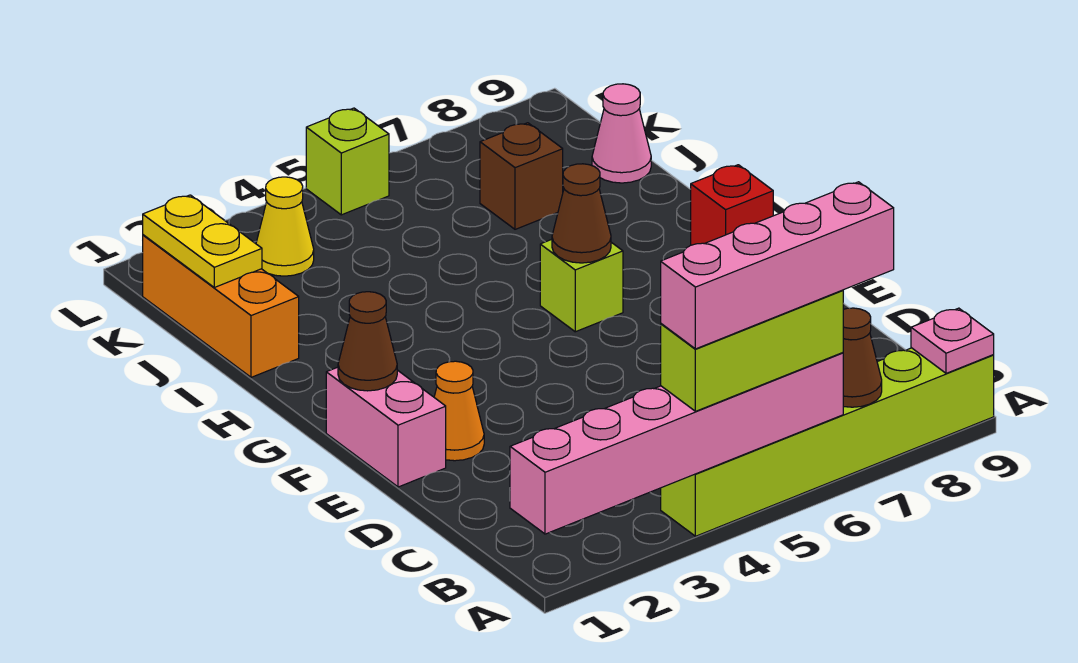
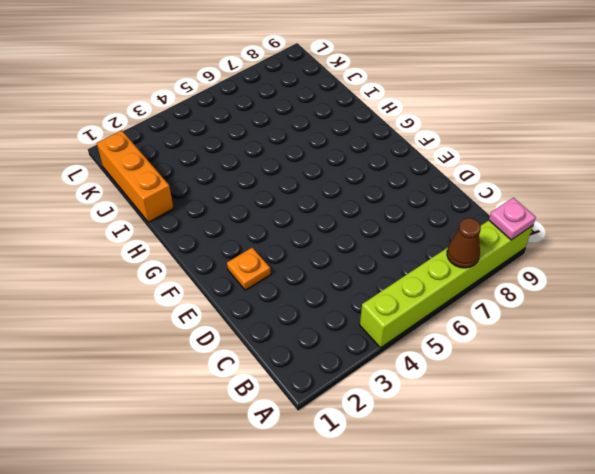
orange 1x1 plate [227,248,271,290] -> orange 1x1 cone [434,361,484,461]
none -> pink 1x2 brick [326,367,446,487]
none -> lime 1x1 brick [540,239,623,332]
none -> red 1x1 brick [691,165,773,245]

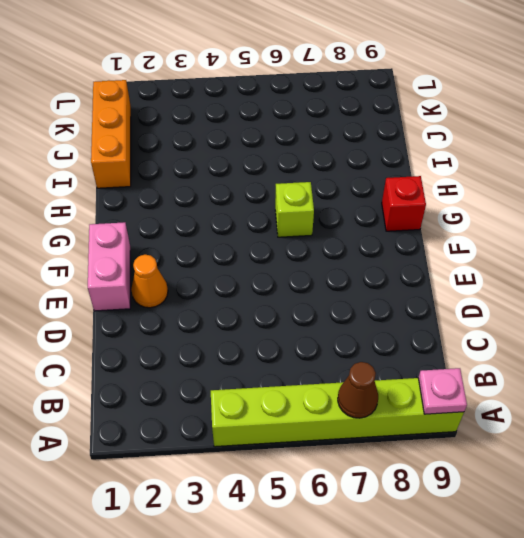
none -> brown 1x1 brick [480,123,563,229]
none -> pink 1x1 cone [592,84,651,183]
none -> yellow 1x1 cone [256,177,314,276]

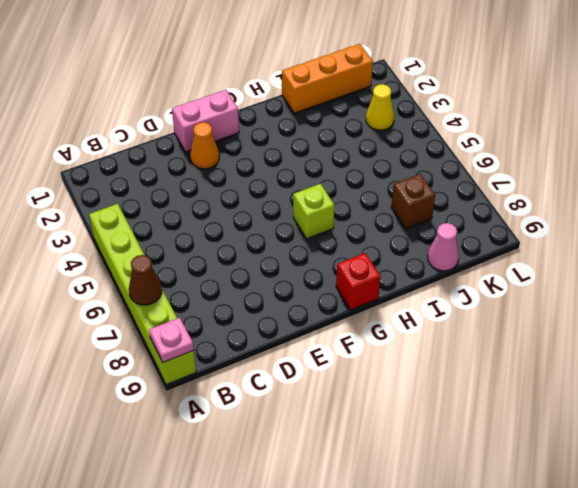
none -> lime 1x1 brick [306,108,389,215]
none -> pink 1x6 brick [510,353,843,534]
none -> brown 1x1 cone [338,292,397,391]

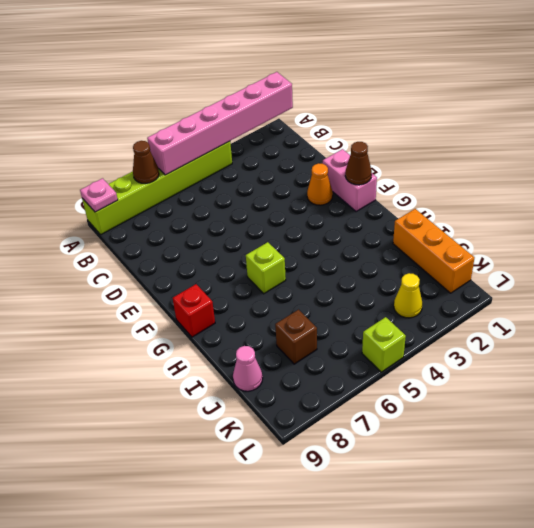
none -> brown 1x1 cone [552,164,611,263]
none -> yellow 1x2 plate [143,195,262,287]
none -> lime 1x3 brick [661,290,843,411]

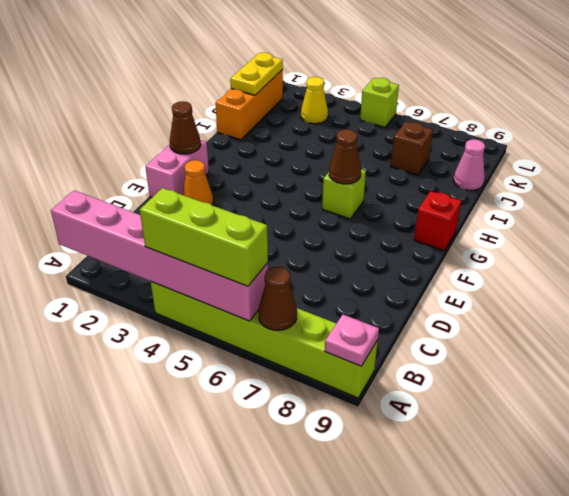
none -> pink 1x4 brick [661,182,894,349]

